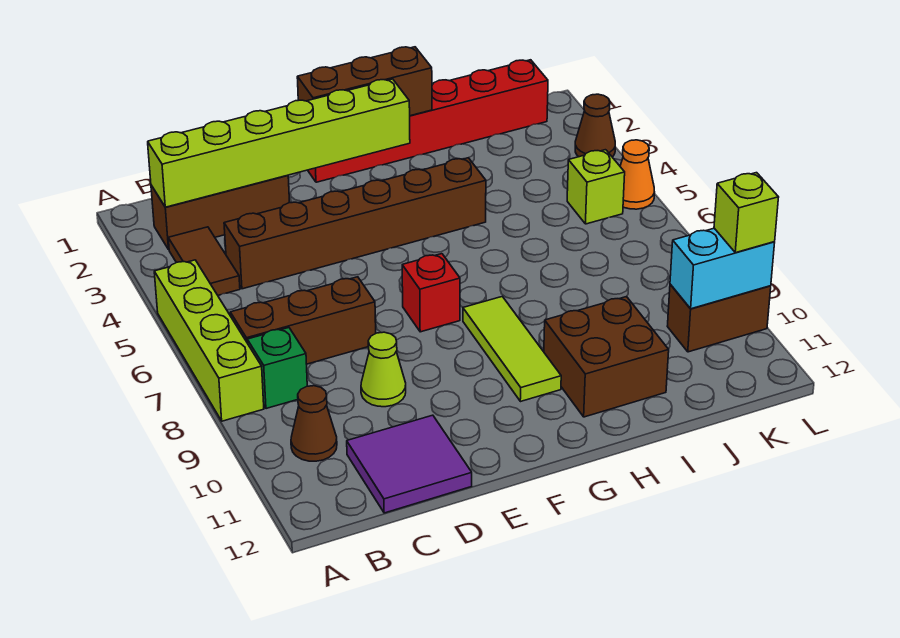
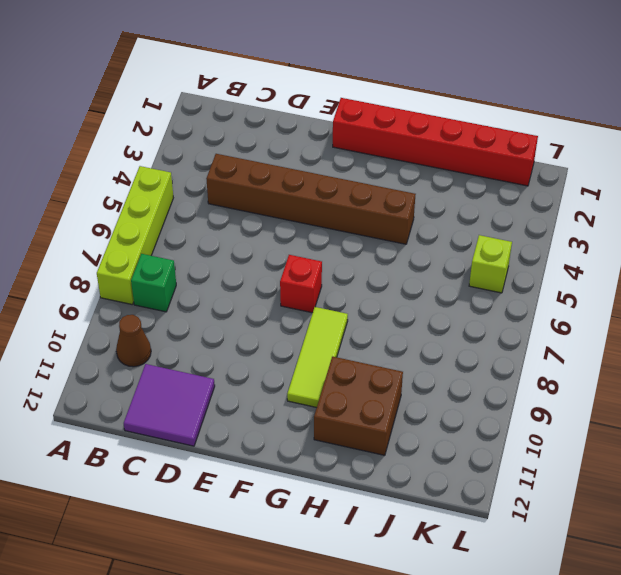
none -> brown 1x3 brick [151,175,290,249]
none -> brown 1x2 tile [168,227,240,295]
none -> brown 1x3 brick [230,277,376,364]

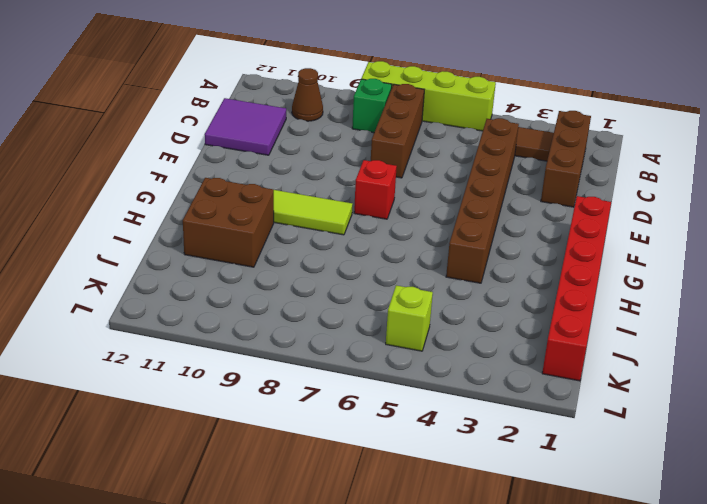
none -> lime 1x1 cone [361,332,406,407]
none -> brown 1x2 brick [667,284,771,352]
none -> brown 1x1 cone [575,94,615,157]

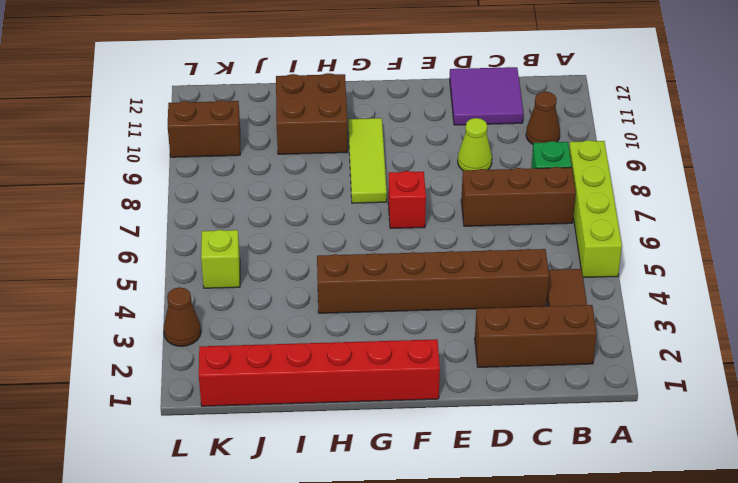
none -> orange 1x1 cone [620,140,654,209]
none -> lime 1x6 brick [148,79,410,207]
none -> brown 1x3 brick [297,47,432,116]

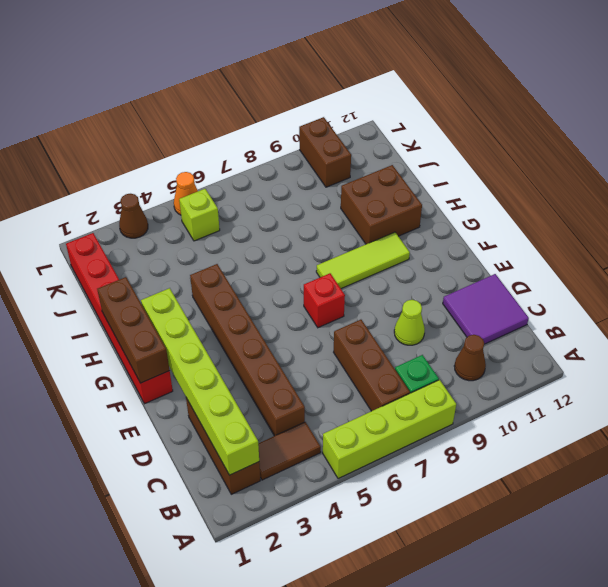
none -> cyan 1x2 brick [670,228,775,309]
none -> lime 1x1 brick [714,173,779,253]

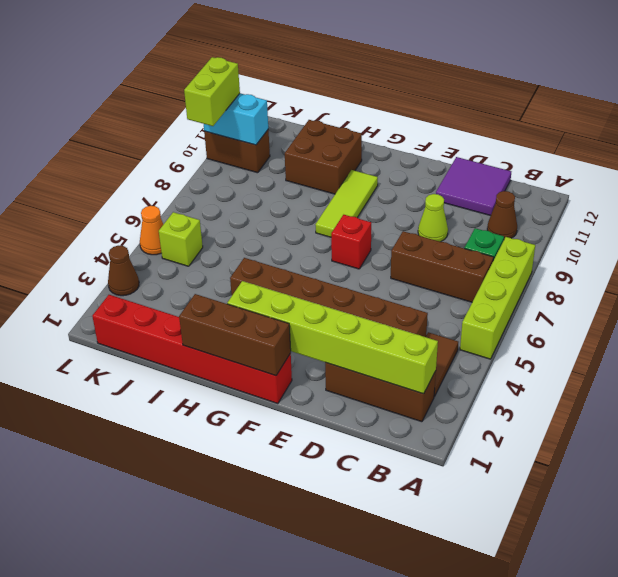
lime 1x2 brick [184,57,240,126] -> lime 1x1 brick [714,173,779,253]

